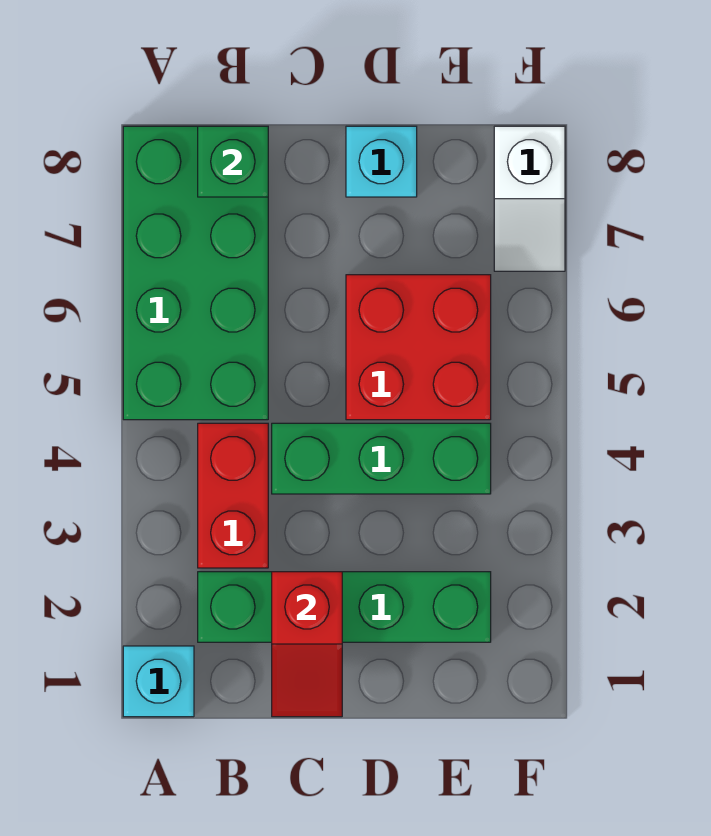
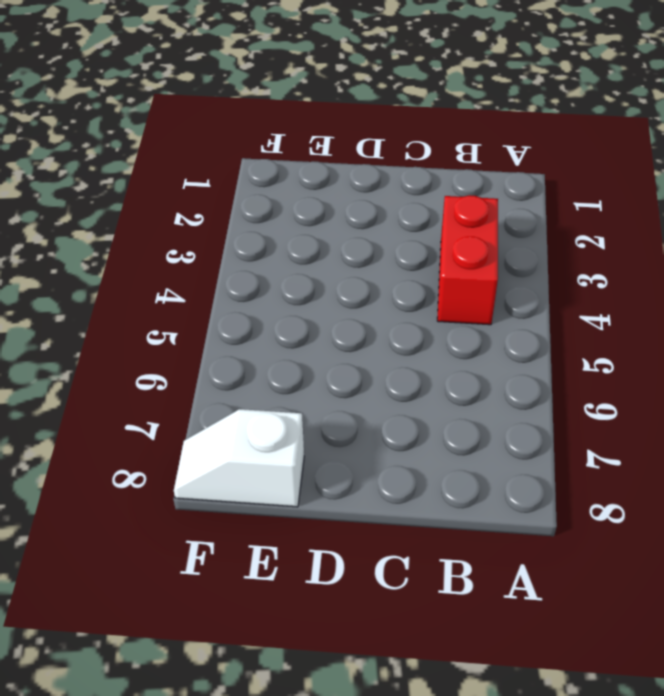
white 1x2 slope [174,409,304,507] -> white 1x2 slope turned to [494,126,565,271]
none -> cyan 1x1 brick [123,646,194,717]
none -> green 2x4 brick [123,126,268,420]

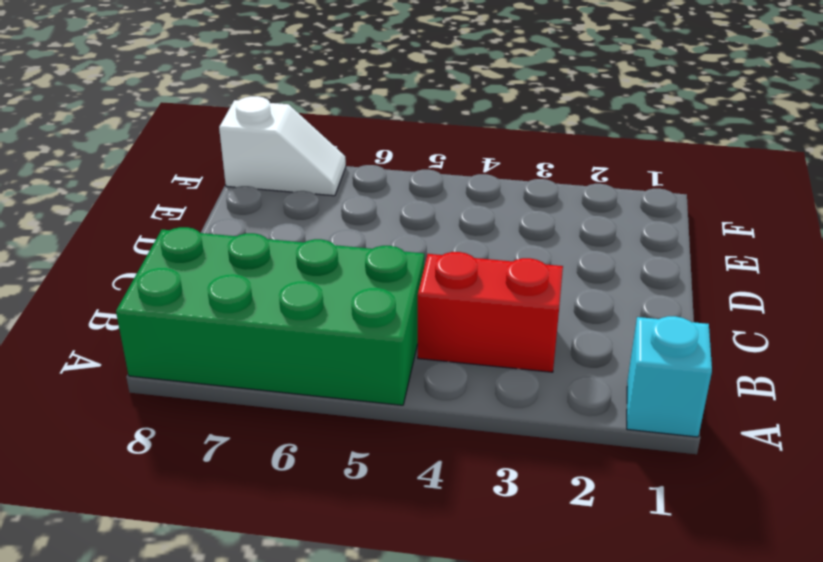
none -> green 1x4 brick [198,572,491,642]
none -> green 1x3 brick [272,423,491,494]

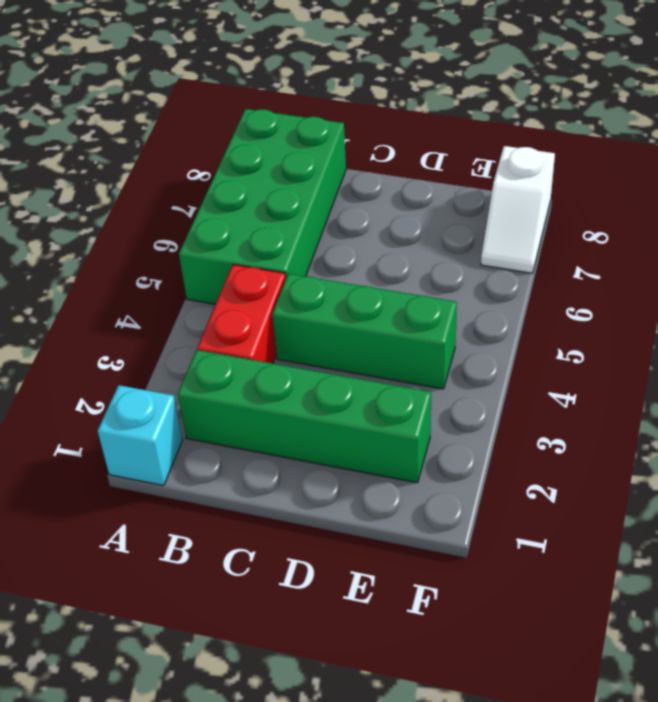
none -> red 2x2 brick [346,275,491,420]
none -> cyan 1x1 brick [346,126,417,197]

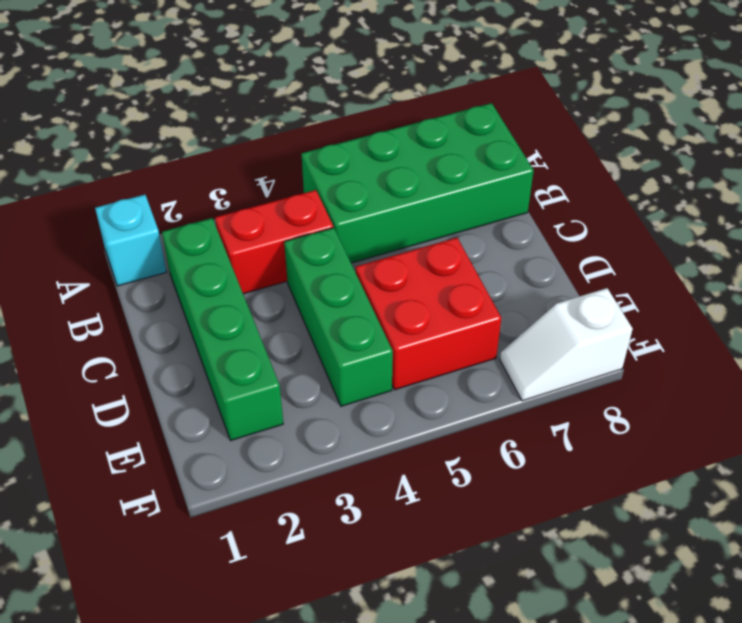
none -> cyan 1x1 brick [346,126,417,197]
none -> green 1x1 brick [198,126,268,197]

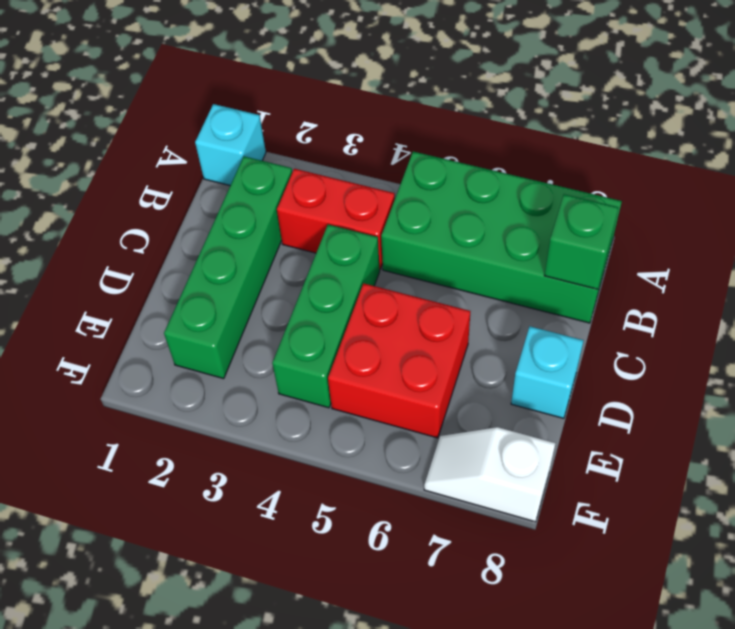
none -> red 1x2 slope [272,572,342,717]

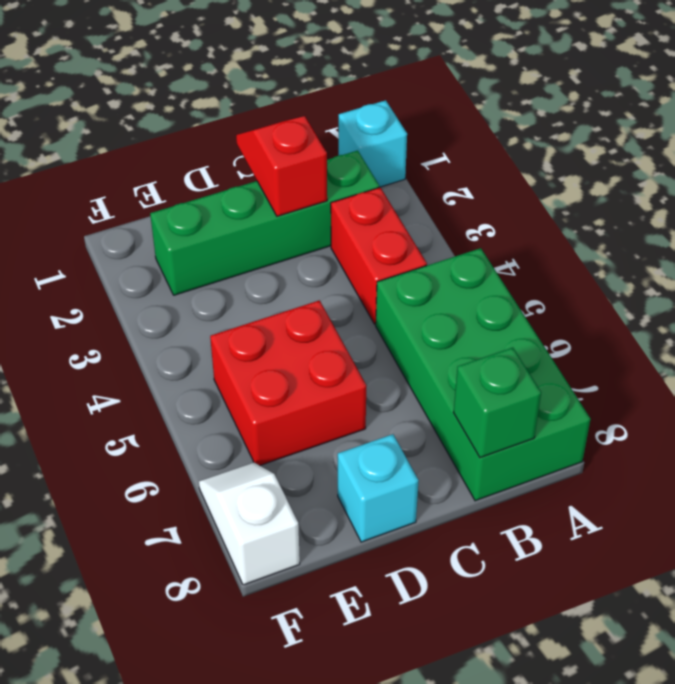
none -> green 1x3 brick [272,423,491,494]

